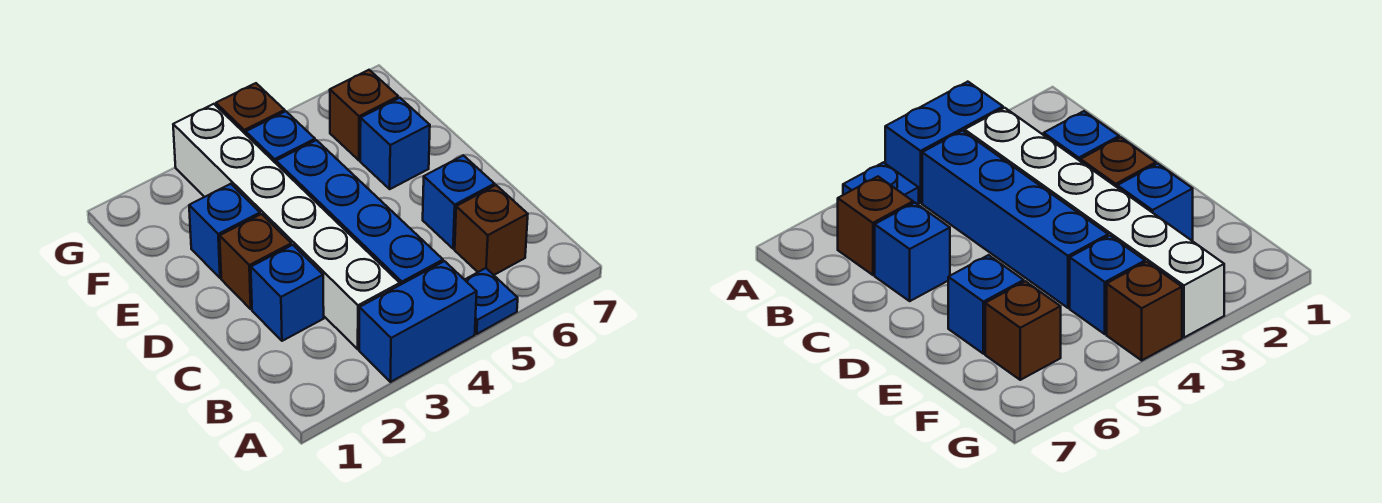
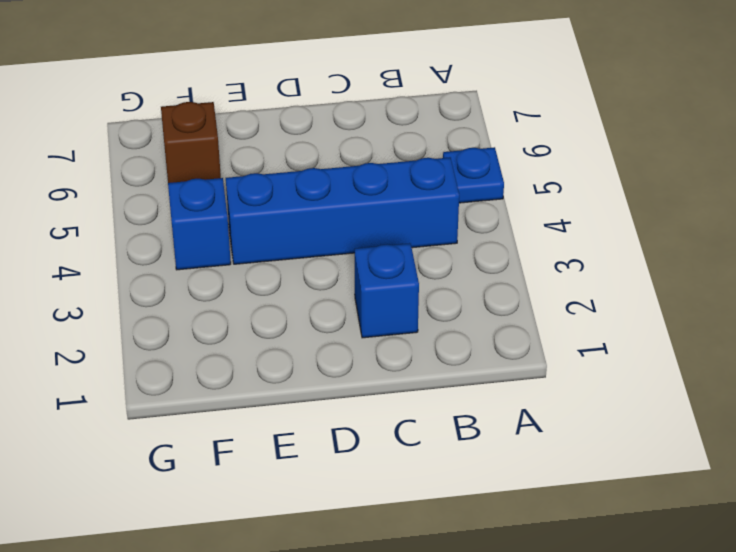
none -> blue 1x2 brick [359,261,477,382]
none -> white 1x6 brick [173,104,400,349]
none -> brown 1x1 brick [455,185,528,275]

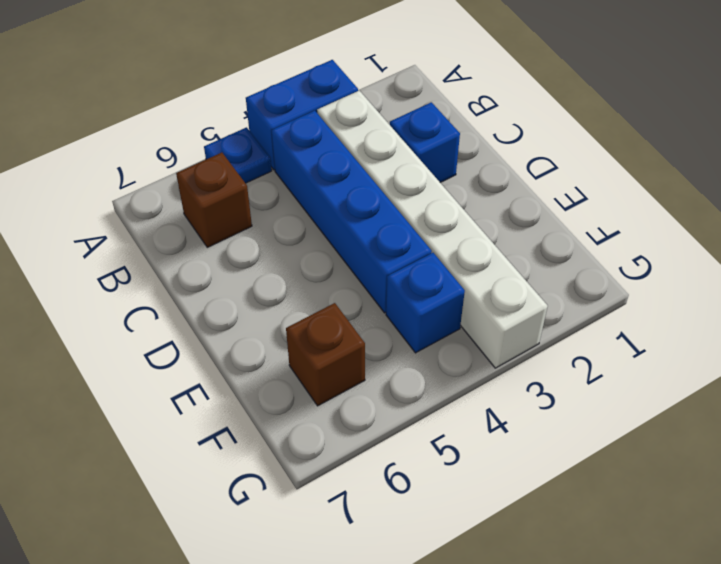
none -> blue 1x1 brick [423,155,495,249]
none -> brown 1x1 brick [220,214,291,309]
none -> blue 1x1 brick [189,184,260,278]

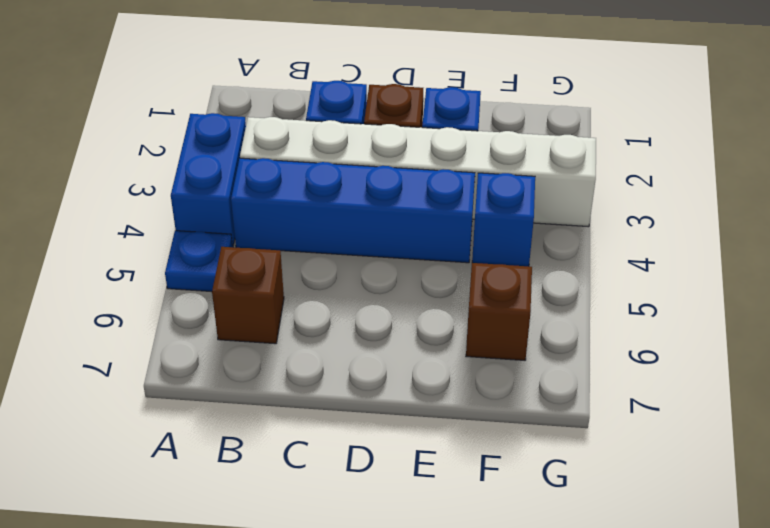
none -> blue 1x1 brick [423,155,495,249]
none -> blue 1x1 brick [360,98,430,189]
none -> brown 1x1 brick [216,83,285,134]

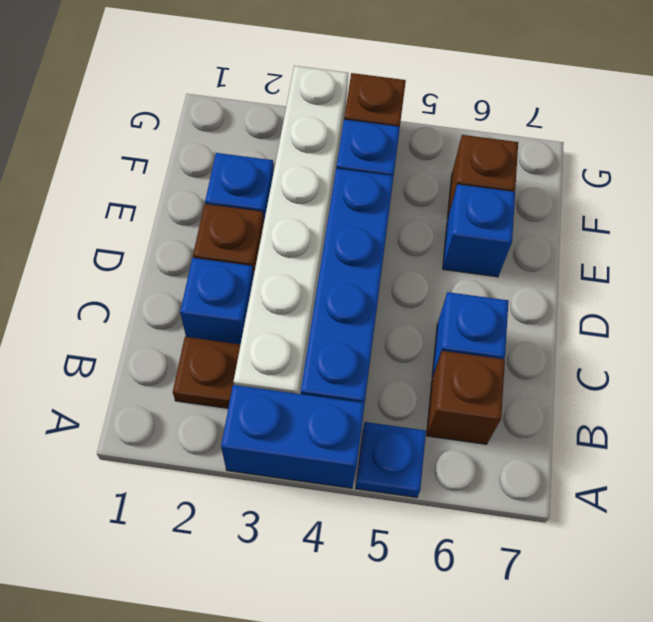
brown 1x1 plate [173,337,241,408] -> none

